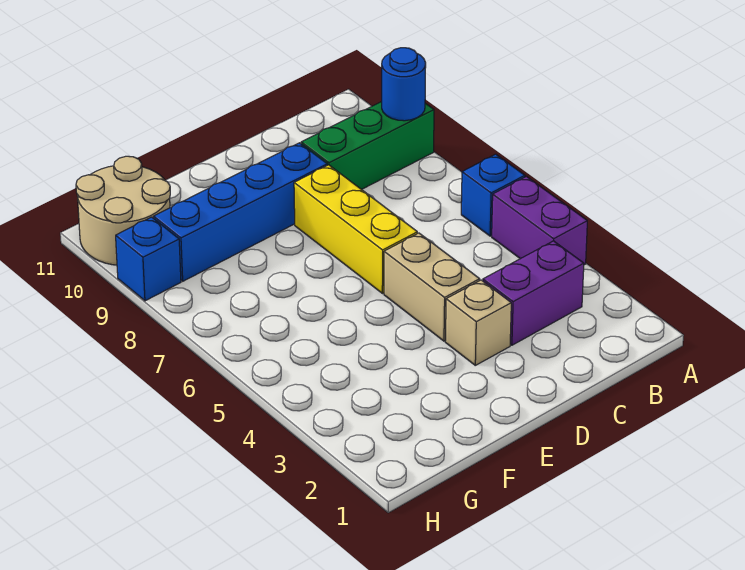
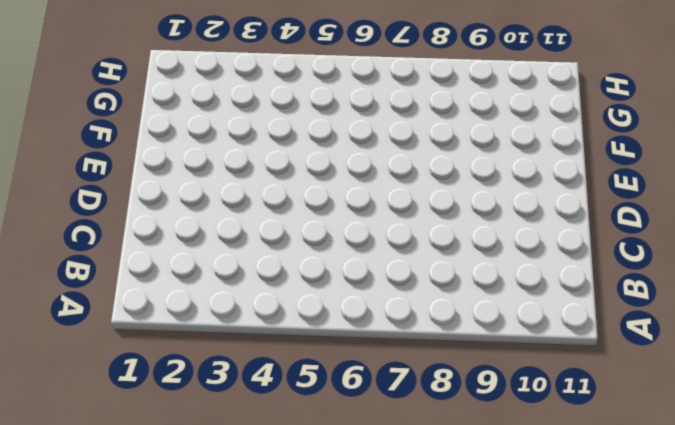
none -> purple 1x2 brick [492,176,587,265]
none -> blue 1x1 brick [461,154,525,236]

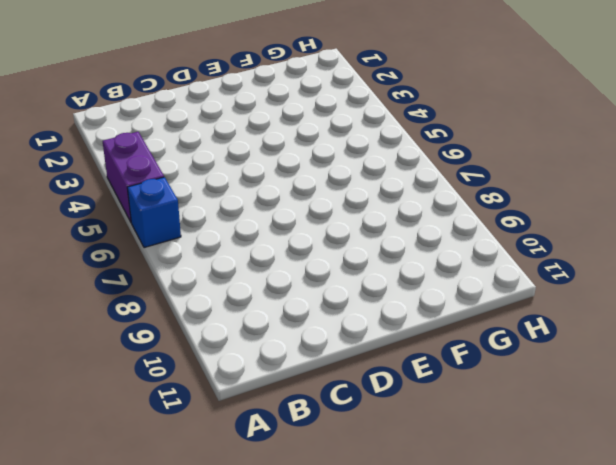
none -> green 1x3 brick [301,102,434,190]
none -> purple 1x2 brick [483,241,584,345]

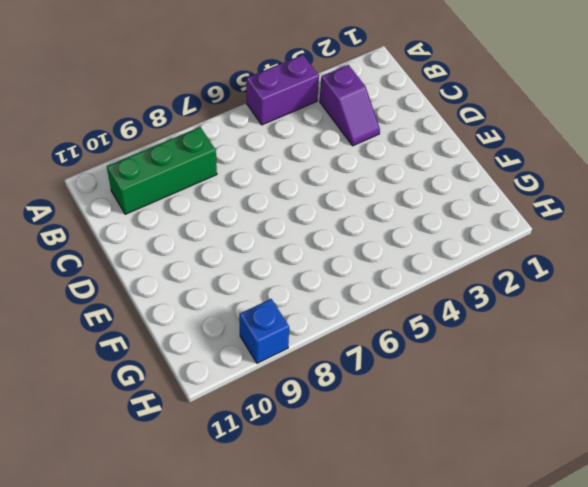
purple 1x2 slope [320,65,380,146] -> purple 1x2 brick [483,241,584,345]
green 1x3 brick [107,127,217,214] -> green 1x3 brick turned to [301,102,434,190]
none -> blue 1x1 brick [461,154,525,236]
none -> tan 1x1 brick [445,280,511,365]

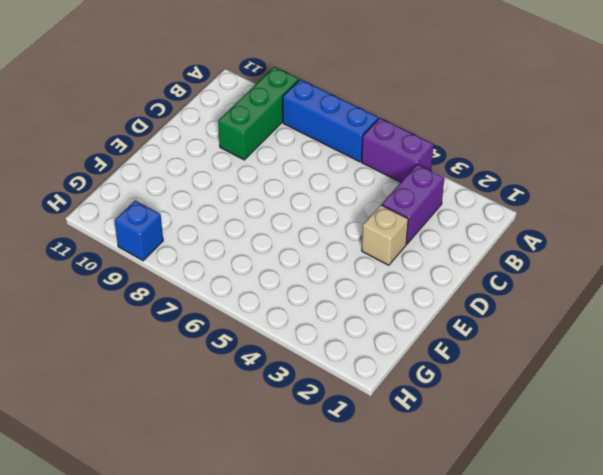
blue 1x3 brick [283,79,378,162] -> blue 1x1 brick [461,154,525,236]
none -> tan 1x2 brick [384,233,480,341]
none -> yellow 1x3 brick [294,165,417,294]

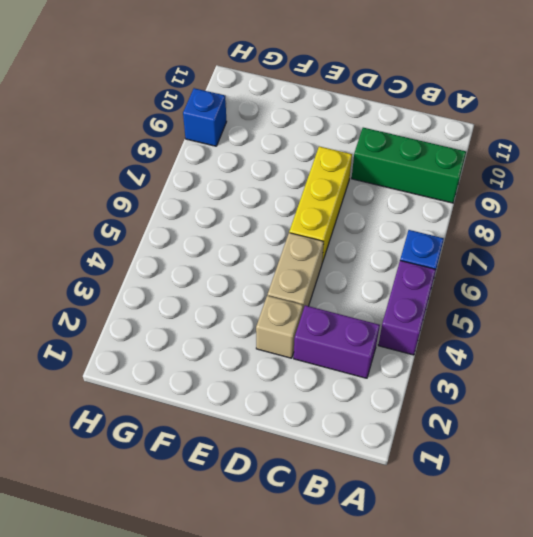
none -> blue 1x4 brick [154,143,327,281]
none -> tan 2x2 round brick [76,156,170,265]

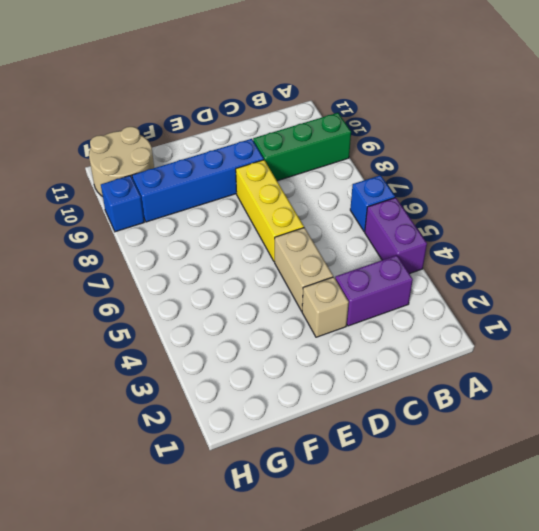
none -> blue 1x1 round brick [382,48,426,121]

